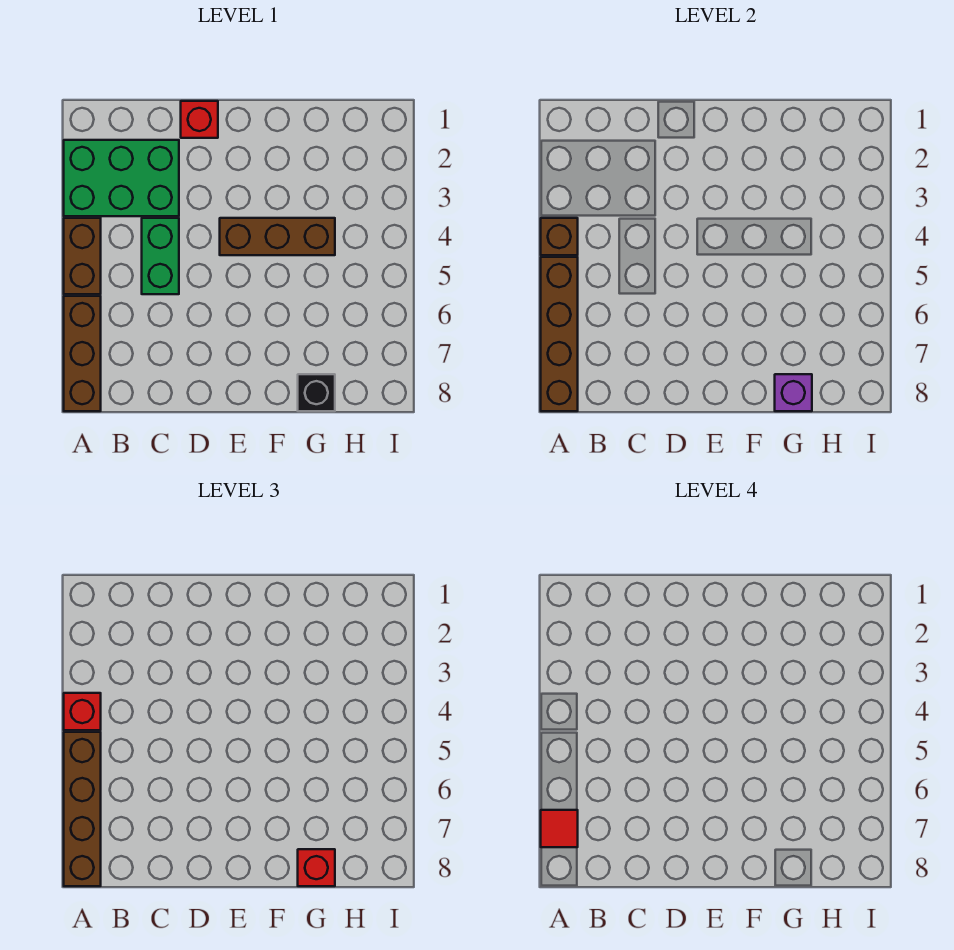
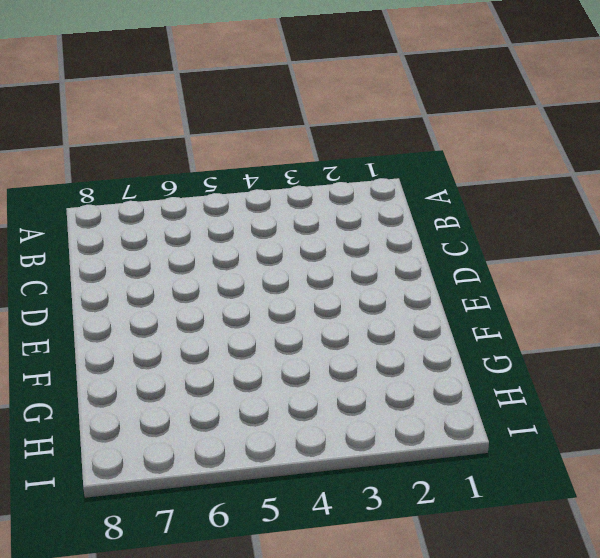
none -> green 2x3 brick [64,140,179,216]
none -> brown 1x2 brick [64,218,101,294]
none -> brown 1x3 brick [64,296,101,411]

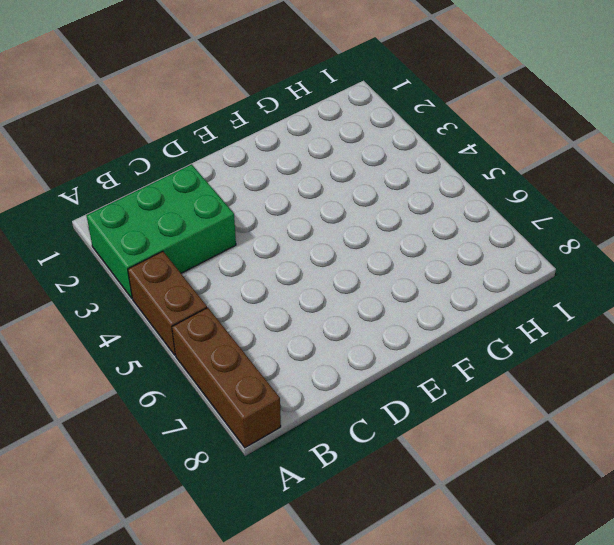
none -> green 1x2 brick [142,218,179,294]
none -> red 1x1 brick [181,101,218,138]
none -> brown 1x3 brick [220,218,335,255]

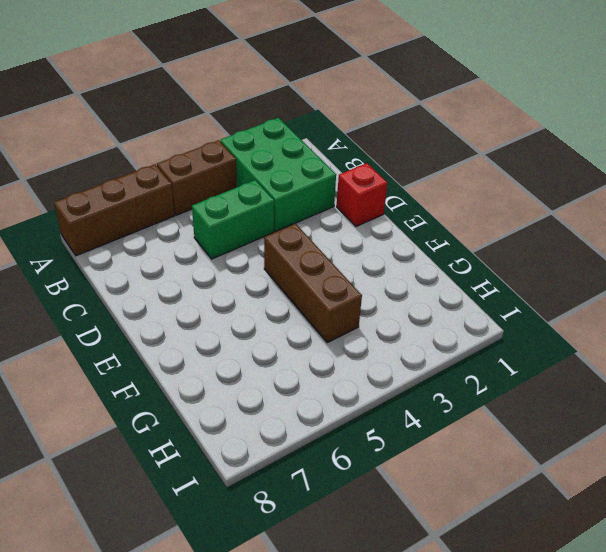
none -> black 1x1 brick [298,374,335,411]
none -> brown 1x1 brick [541,218,578,255]
none -> brown 1x4 brick [541,257,578,411]

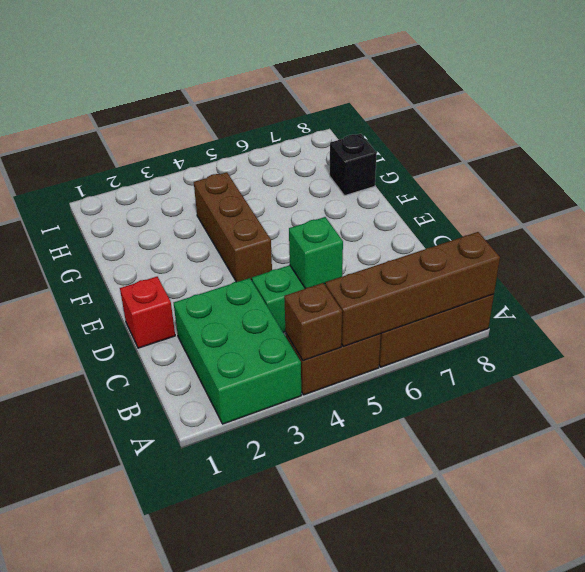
green 1x1 brick [289,217,343,289] -> none
none -> purple 1x1 brick [775,374,812,411]
none -> red 1x1 brick [64,693,101,730]
none -> brown 1x4 brick [64,732,101,886]

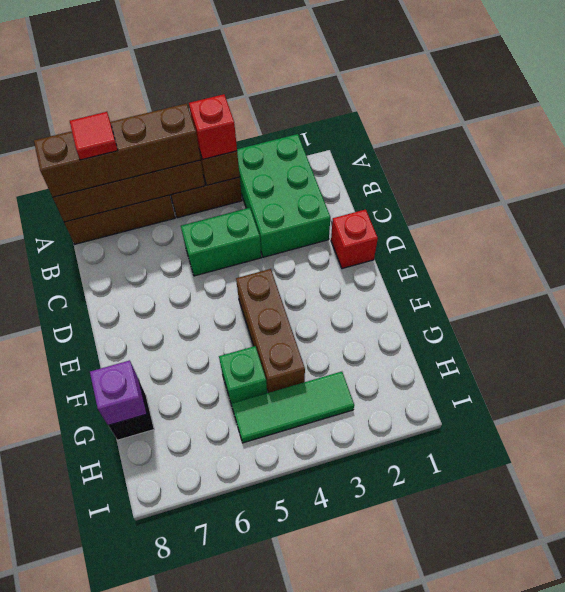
green 1x1 brick [219,346,267,404] -> none
green 1x3 tile [232,372,354,443] -> none
none -> red 1x1 brick [298,849,335,886]

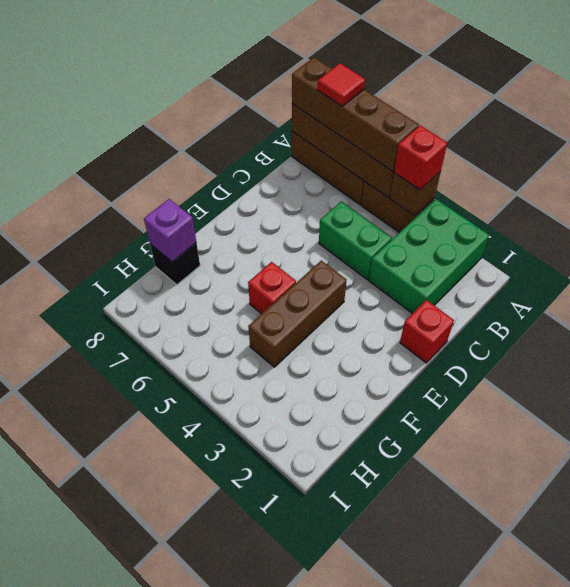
red 1x1 brick [248,262,296,314] -> red 1x1 brick moved to [298,849,335,886]

